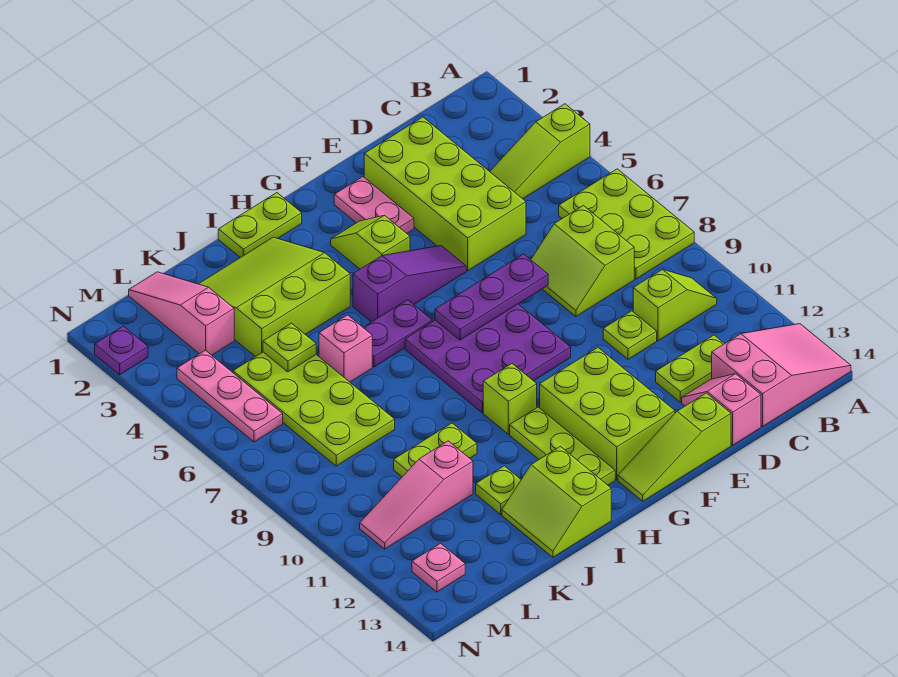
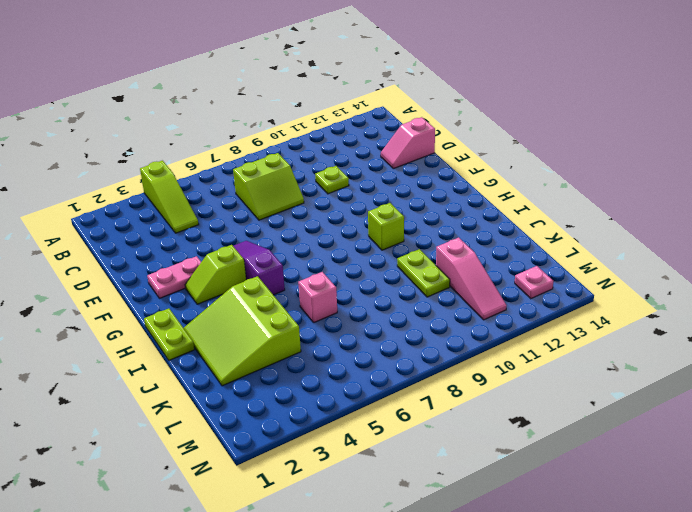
none -> lime 2x3 plate [559,169,694,279]
none -> pink 2x3 slope [712,324,851,426]
none -> lime 1x2 slope [633,269,717,341]
none -> lime 1x2 plate [656,335,725,402]

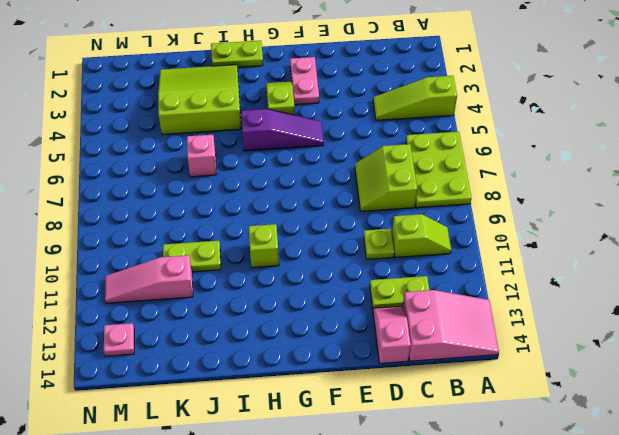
none -> lime 2x4 brick [364,117,526,271]
none -> lime 1x3 slope [618,393,731,501]
none -> purple 3x3 plate [405,304,571,413]
none -> lime 2x3 brick [540,348,675,480]

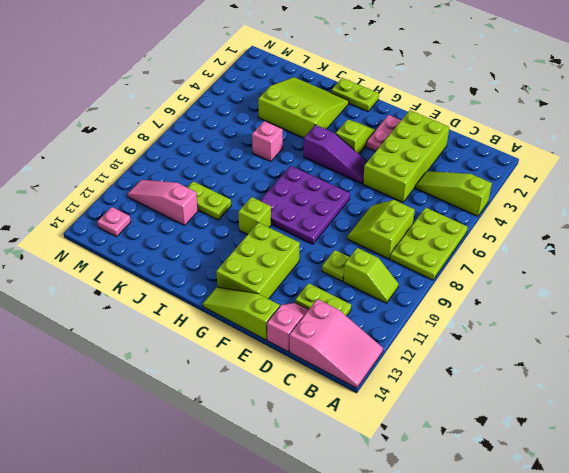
none -> purple 1x2 plate [363,300,432,367]
none -> lime 1x3 plate [510,407,615,485]
none -> lime 2x2 slope [502,446,611,557]
none -> lime 1x1 plate [476,466,521,514]

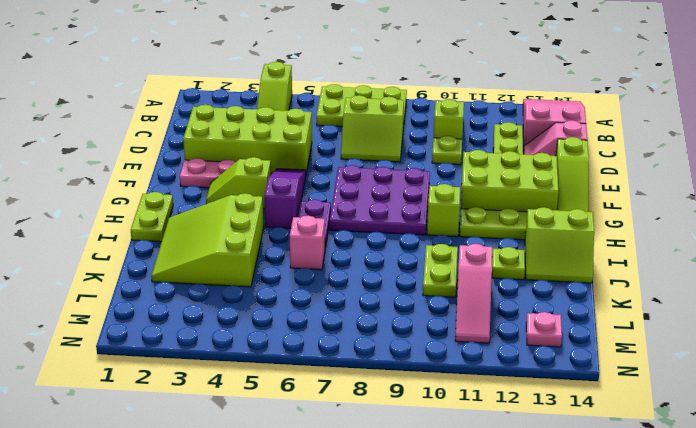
none -> lime 2x4 plate [233,352,395,466]
none -> pink 1x3 slope [129,272,234,355]
none -> pink 1x3 plate [177,350,283,442]
none -> purple 1x1 plate [95,326,148,375]

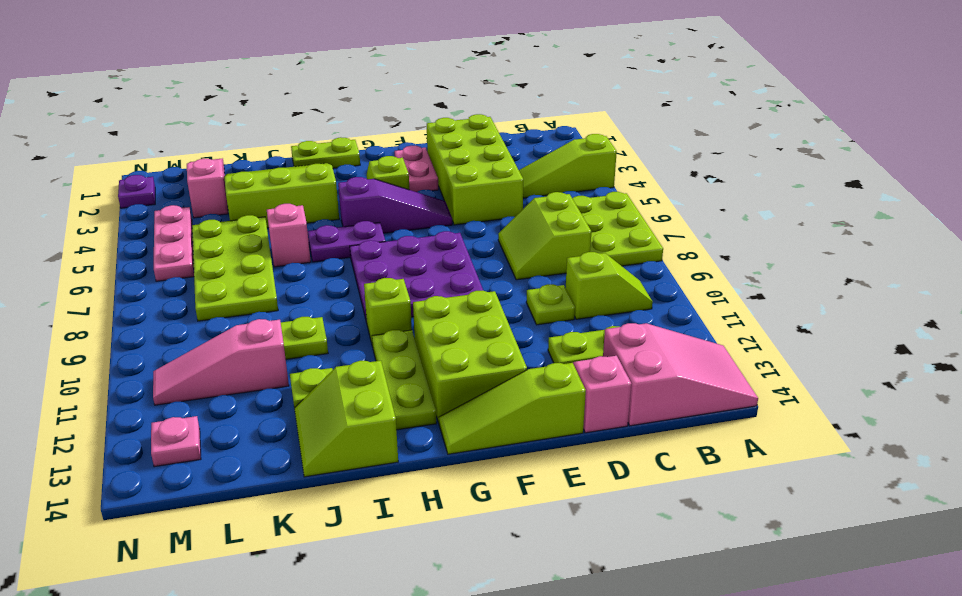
none -> purple 1x3 plate [435,254,548,340]
none -> lime 1x1 plate [263,323,316,372]

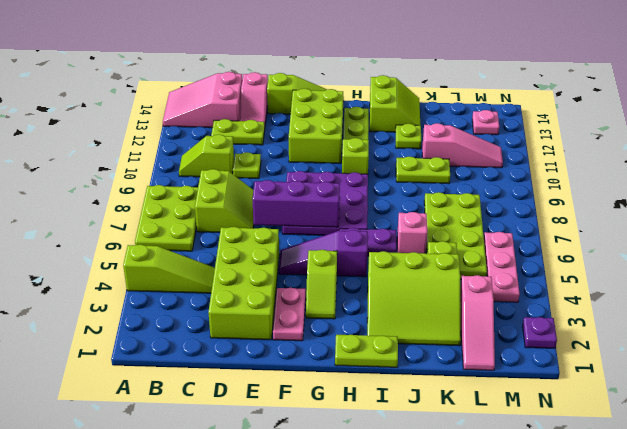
purple 1x3 brick [252,180,340,227] -> purple 1x3 plate [435,254,548,340]

